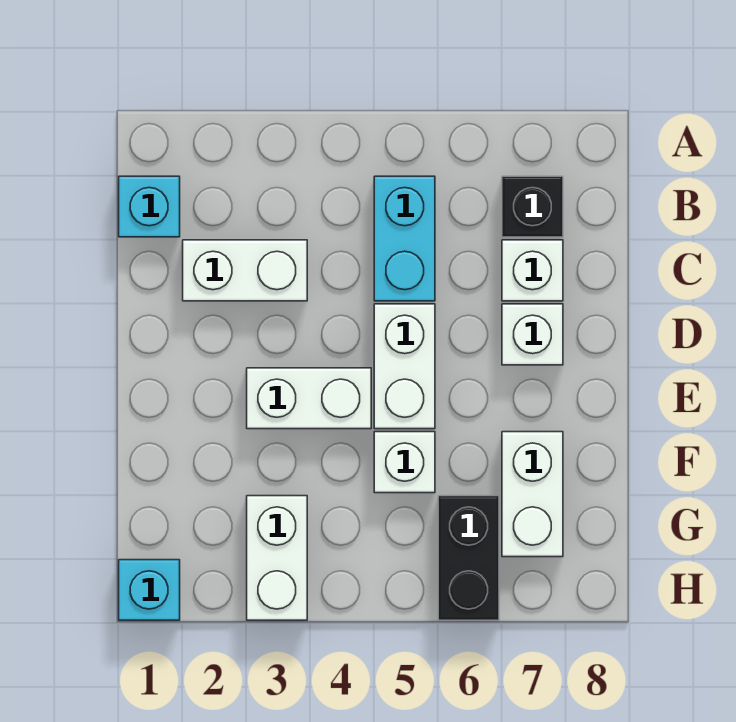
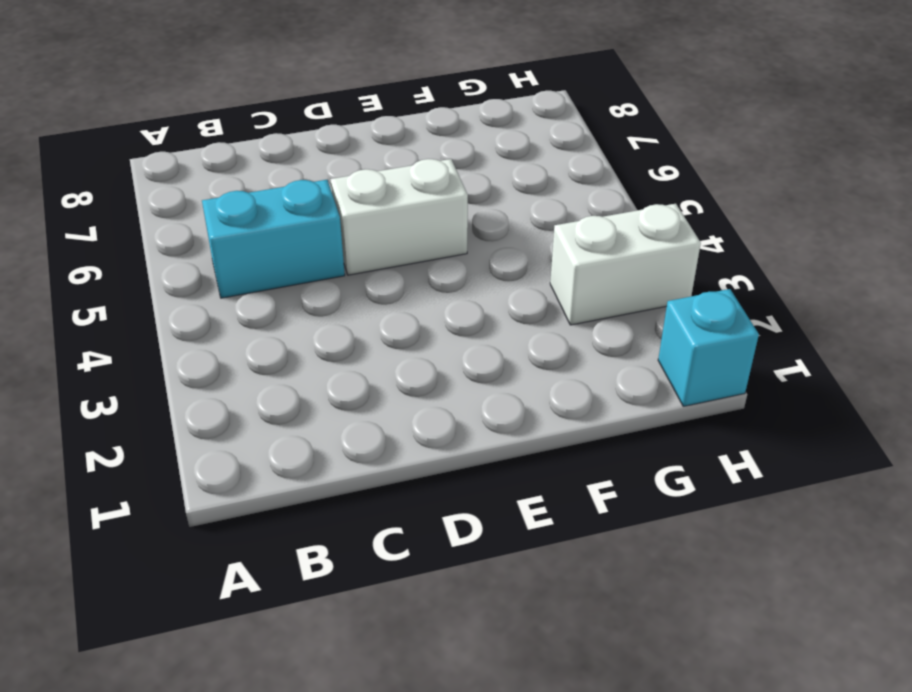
none -> cyan 1x1 brick [119,176,180,237]
none -> black 1x1 brick [502,176,563,237]
none -> white 1x2 brick [183,240,307,301]

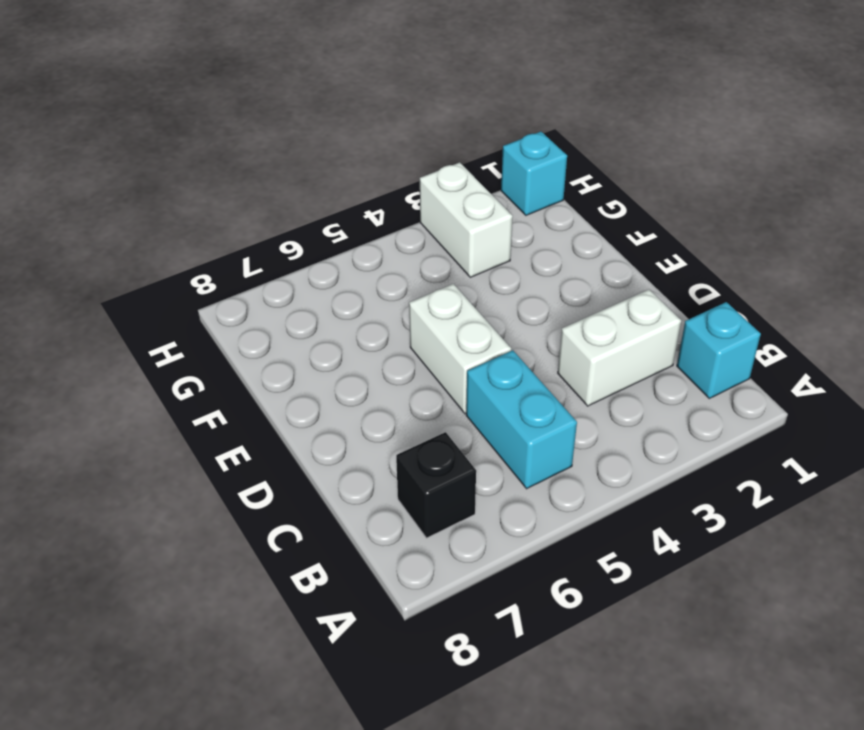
none -> white 1x1 brick [502,240,563,301]
none -> white 1x1 brick [502,304,563,365]
none -> white 1x2 brick [247,368,371,429]

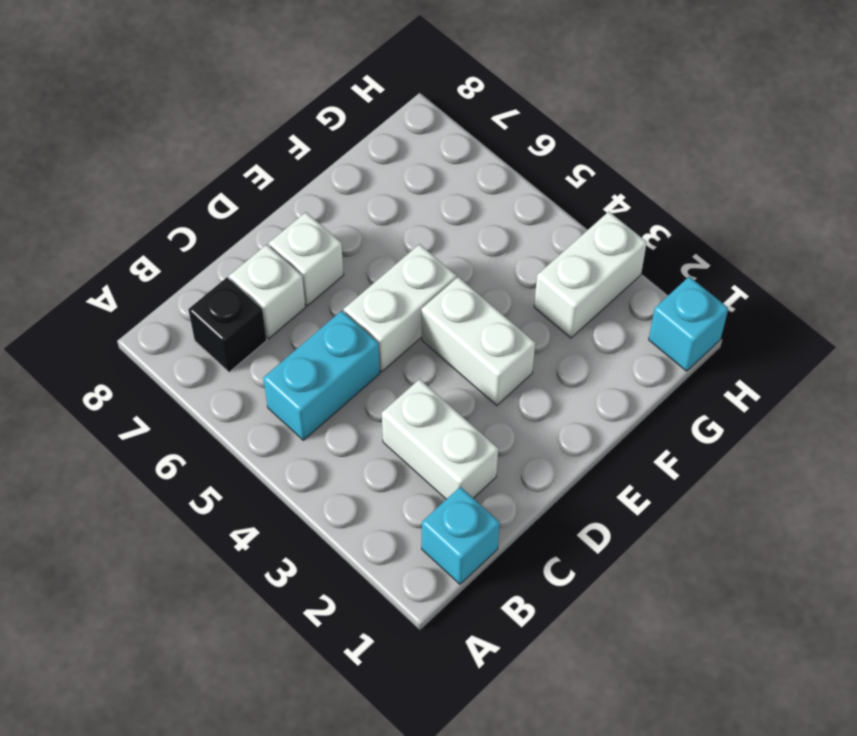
none -> white 1x1 brick [374,432,435,493]
none -> white 1x2 brick [502,432,563,557]
none -> black 1x2 brick [438,496,499,620]

